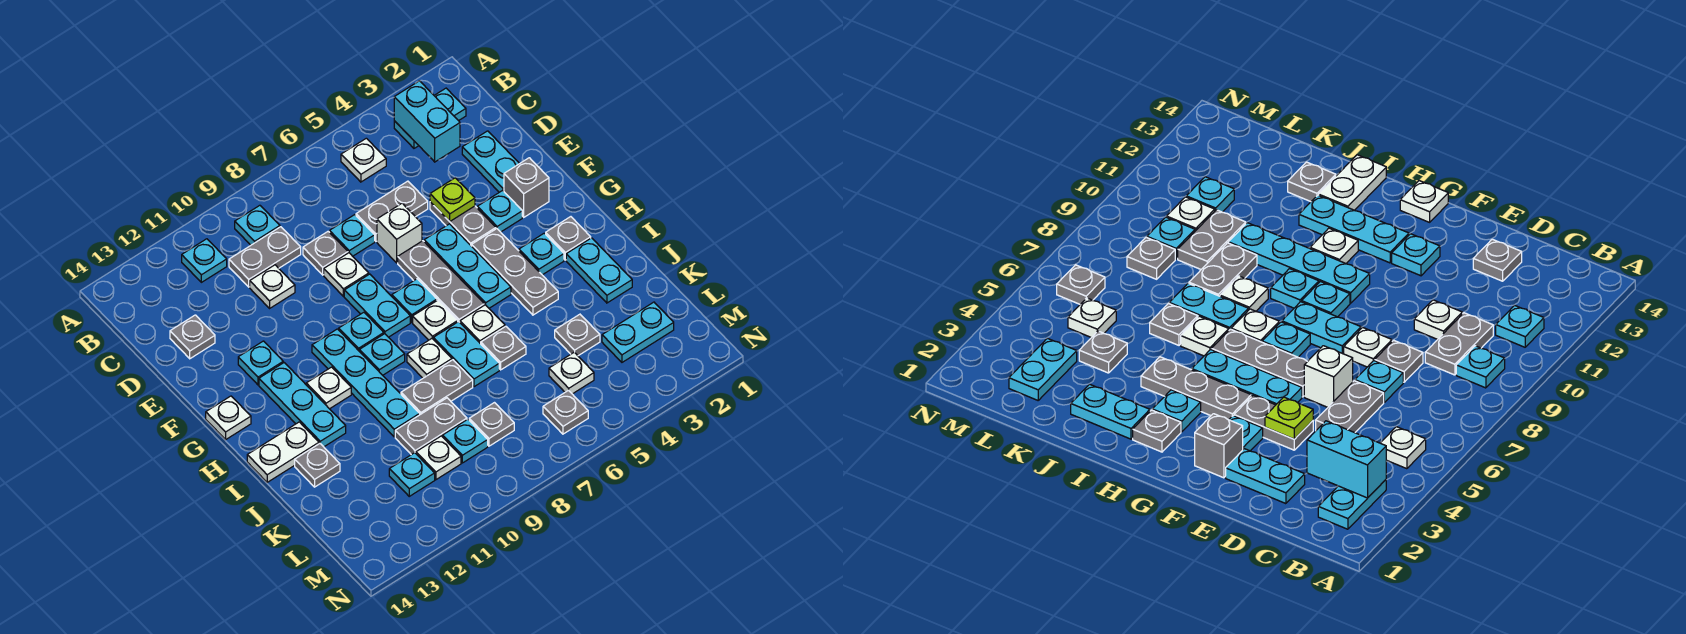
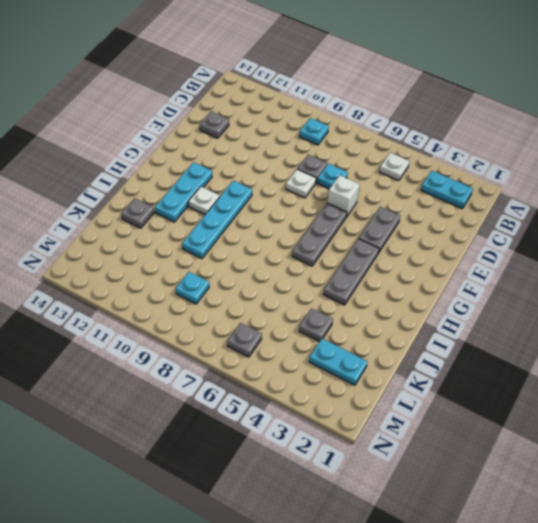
none -> cyan 1x1 plate [182,239,227,282]
none -> grey 1x2 plate [229,227,301,287]
none -> cyan 1x2 plate [462,131,519,192]
none -> grey 1x2 plate [356,181,428,241]

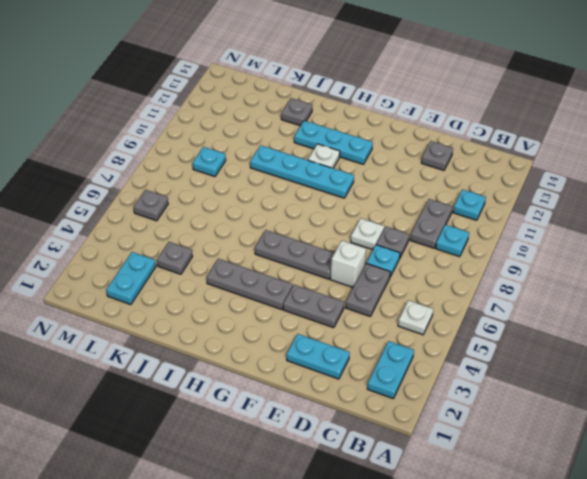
none -> white 1x1 plate [250,265,295,308]
none -> grey 1x1 brick [504,158,549,217]
none -> cyan 1x1 plate [477,190,522,232]
none -> cyan 1x3 plate [424,224,511,308]

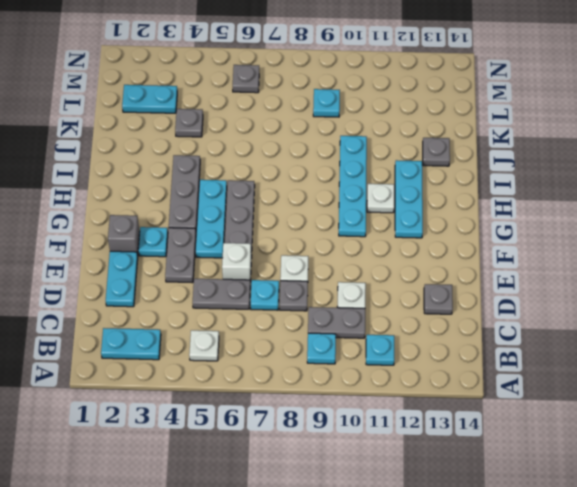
none -> cyan 1x2 plate [344,274,410,337]
none -> cyan 1x1 plate [238,341,283,385]
none -> cyan 1x1 plate [392,279,437,322]
none -> cyan 1x1 plate [339,312,384,351]

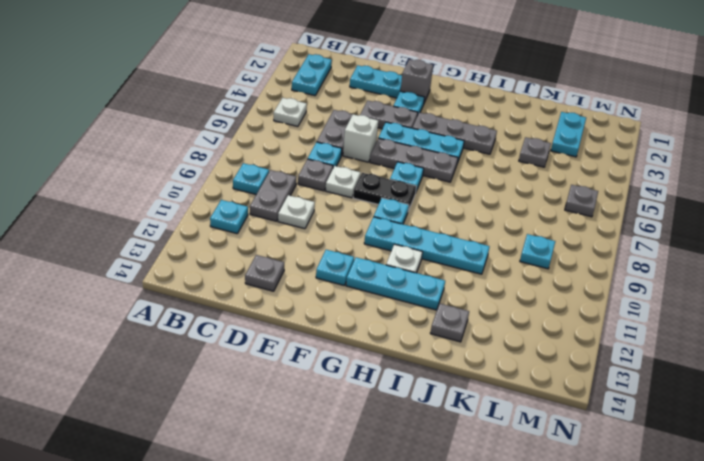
black 1x2 plate [353,173,416,211] -> cyan 1x2 plate [344,274,410,337]
none -> white 1x1 plate [206,396,251,439]
none -> grey 1x1 plate [546,217,591,260]
none -> cyan 1x1 plate [519,233,564,275]
none -> white 1x1 plate [413,300,458,340]

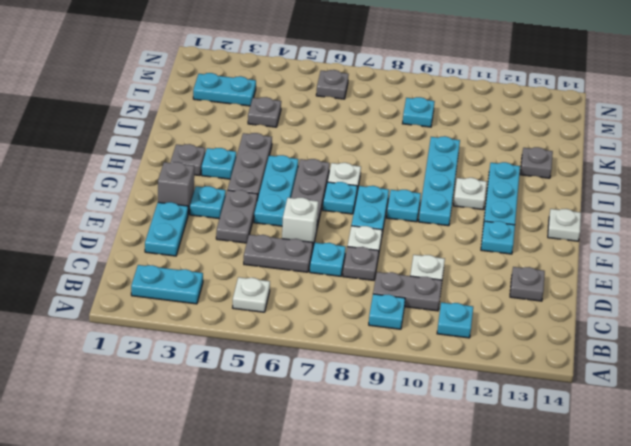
none -> cyan 1x1 plate [359,334,405,375]
none -> cyan 1x2 plate [566,238,632,303]
none -> white 1x1 plate [460,305,505,344]
none -> cyan 1x2 plate [433,322,499,387]

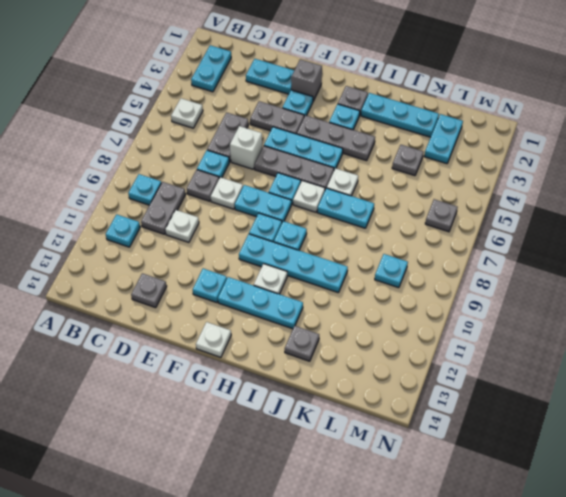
cyan 1x3 plate [361,93,439,137] -> cyan 1x2 plate [566,238,632,303]
none -> white 1x1 plate [407,339,452,378]
none -> white 1x2 plate [247,422,319,482]
none -> grey 1x1 plate [481,326,526,370]
none -> grey 1x2 plate [401,360,473,415]

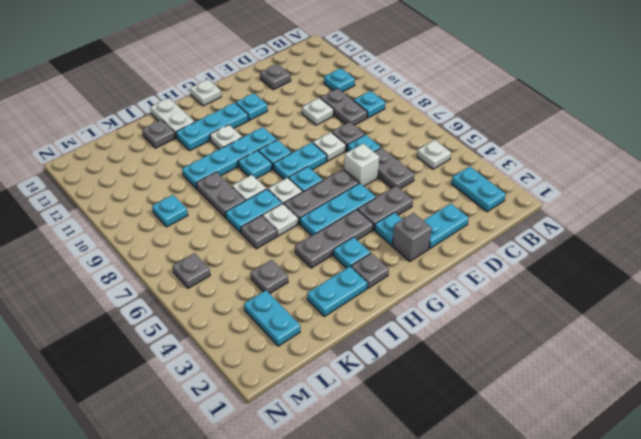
none -> grey 1x2 plate [395,398,467,455]
none -> white 1x1 plate [549,352,594,394]
none -> grey 1x1 plate [469,403,514,446]
none -> white 1x1 plate [416,436,461,480]

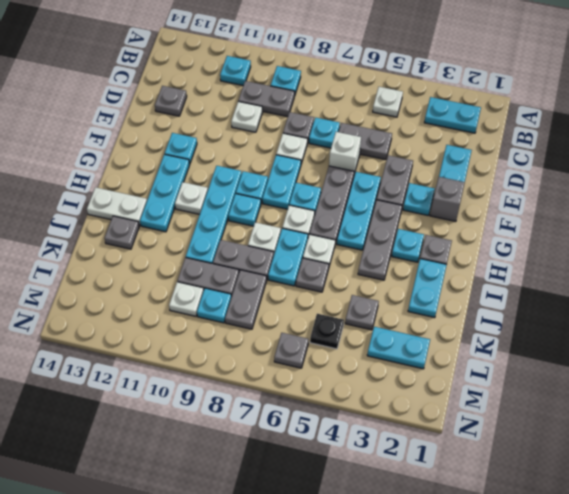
grey 1x2 plate [225,270,267,329] -> grey 1x1 plate [469,403,514,446]
black 1x1 plate [310,314,344,349] -> white 1x1 plate [549,352,594,394]
none -> white 1x1 plate [206,396,251,439]
none -> cyan 1x1 plate [389,453,435,496]
none -> cyan 1x2 brick [394,81,460,162]
none -> lime 1x1 plate [430,178,475,221]

